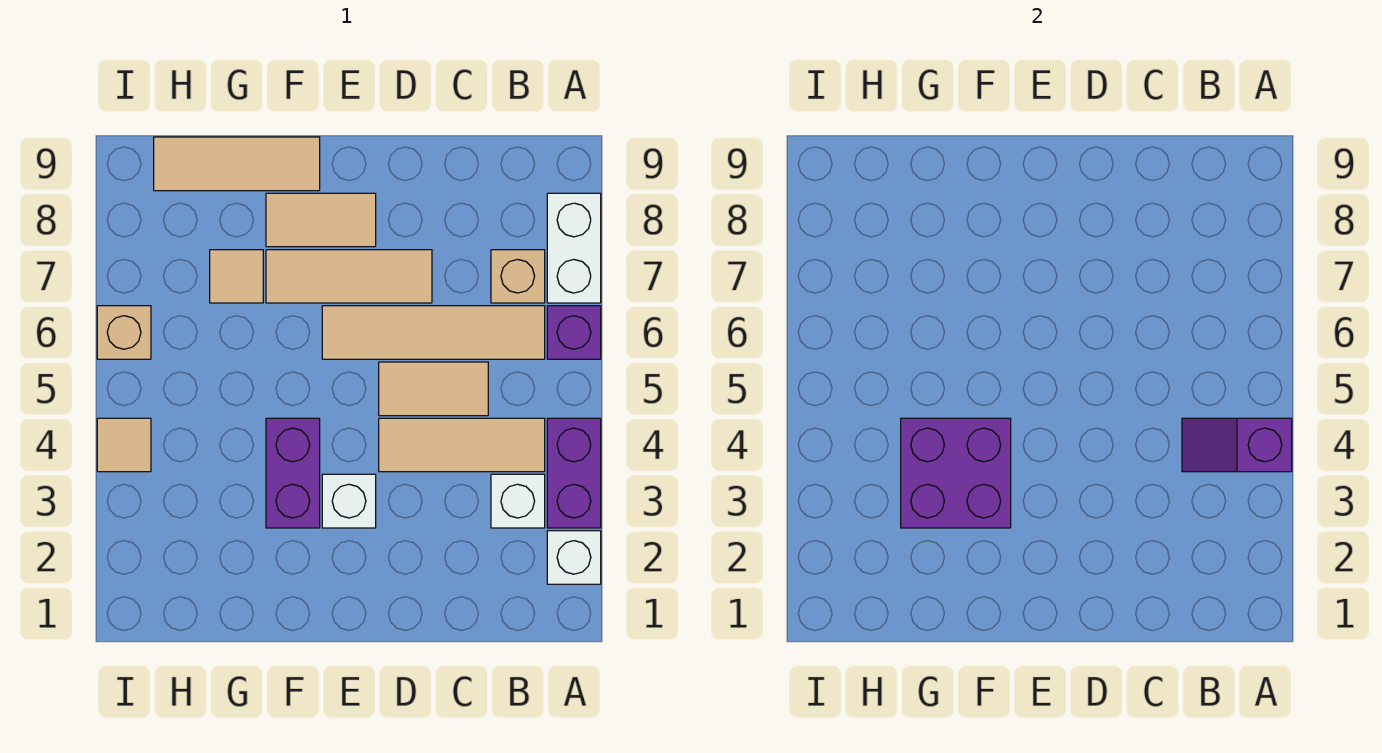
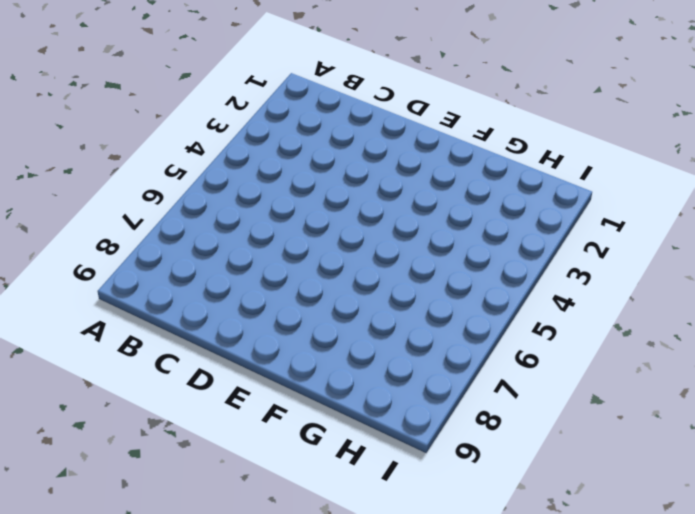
none -> white 1x1 brick [547,531,601,584]
none -> purple 1x2 brick [547,418,601,528]
none -> purple 1x1 brick [547,306,601,359]

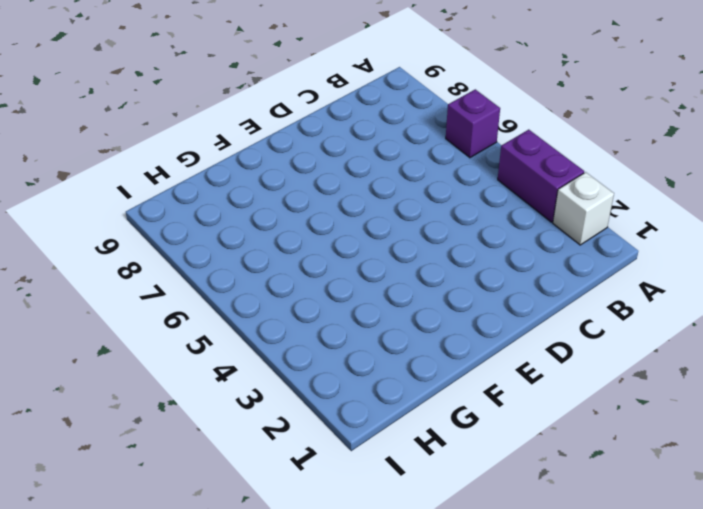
none -> white 1x2 brick [547,193,601,303]
none -> white 1x1 brick [491,474,545,528]
none -> tan 1x3 tile [379,418,545,472]

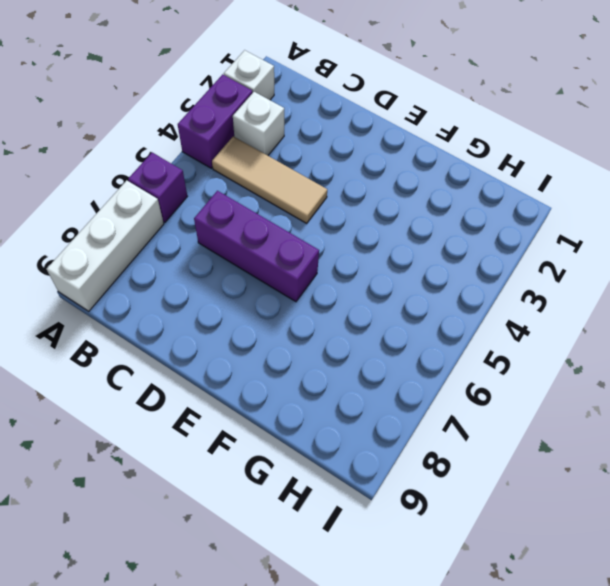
white 1x3 brick [47,180,164,311] -> white 1x2 brick [547,193,601,303]
purple 1x3 brick [194,191,319,302] -> tan 1x4 tile [322,306,545,359]
none -> tan 1x1 brick [491,250,545,303]
none -> tan 1x2 tile [379,362,488,416]
none -> tan 1x3 tile [266,250,432,303]

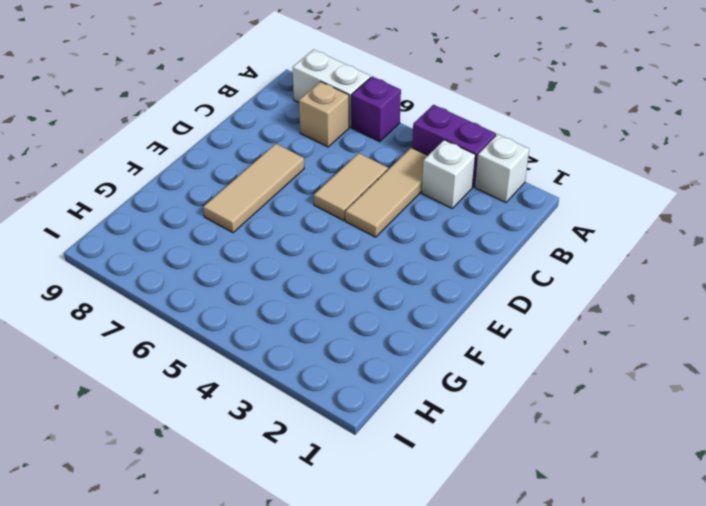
none -> tan 1x4 tile [322,306,545,359]
none -> white 1x1 brick [322,474,376,528]
none -> tan 1x2 tile [266,193,376,247]

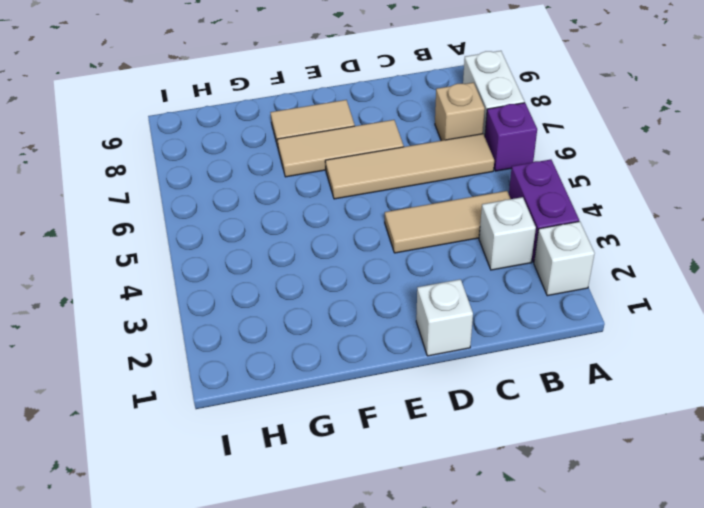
white 1x1 brick [416,279,473,356] -> white 1x1 brick moved to [322,474,376,528]
none -> tan 1x2 tile [379,362,488,416]
none -> purple 1x2 brick [266,418,320,528]
none -> tan 1x3 tile [154,137,320,191]

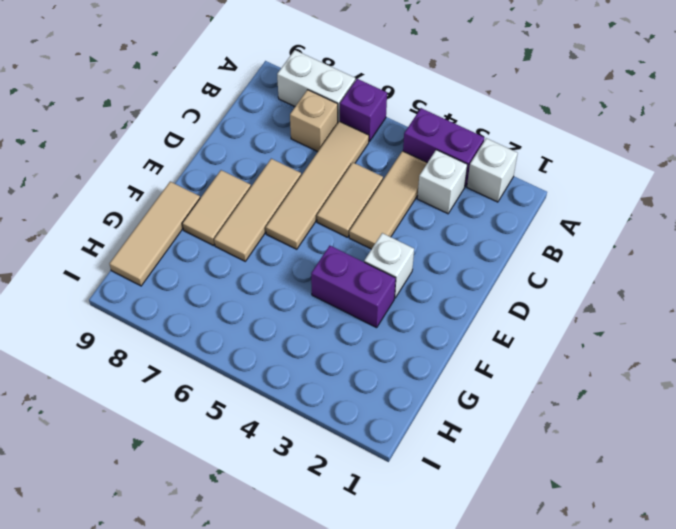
none -> tan 1x1 tile [210,250,263,303]
none -> tan 1x1 tile [97,418,151,472]
none -> tan 1x1 brick [97,306,151,359]

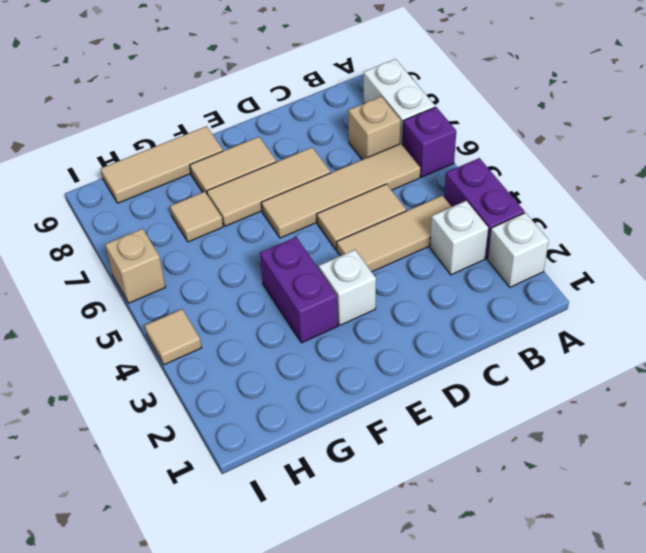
none -> purple 1x2 slope [1182,418,1292,472]
none -> purple 2x2 brick [901,418,1011,528]

